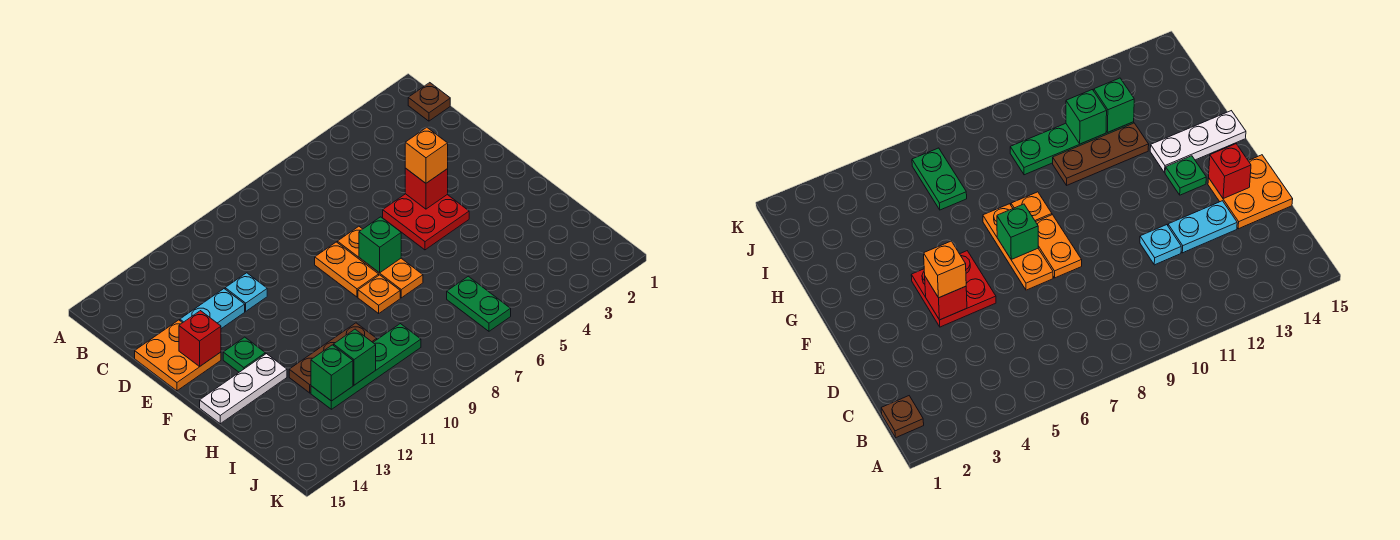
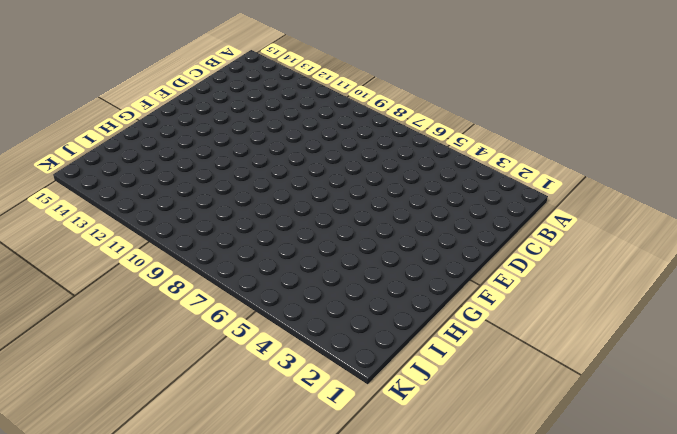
none -> brown 1x1 plate [408,83,450,121]
none -> cyan 1x1 plate [225,273,267,311]
none -> cyan 1x2 plate [180,289,245,329]

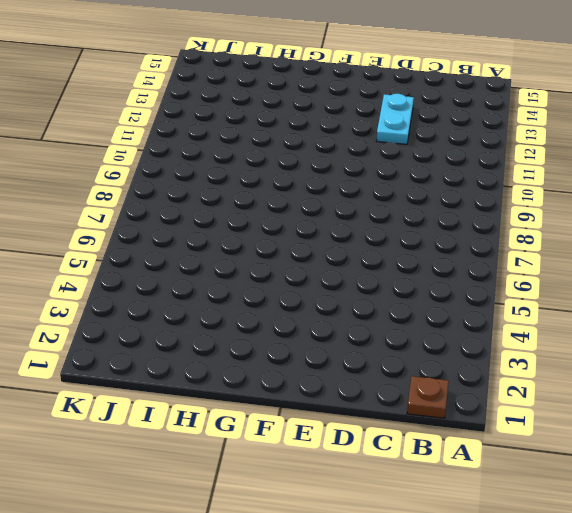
none -> cyan 1x1 plate [225,273,267,311]
none -> orange 2x2 plate [135,320,221,391]
none -> red 2x2 plate [383,194,469,250]

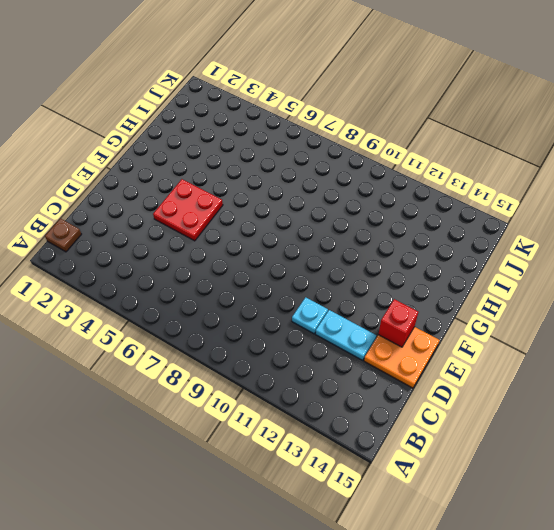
none -> orange 1x3 plate [337,226,423,298]
none -> orange 1x2 plate [315,242,379,297]
none -> green 1x1 plate [223,337,265,372]

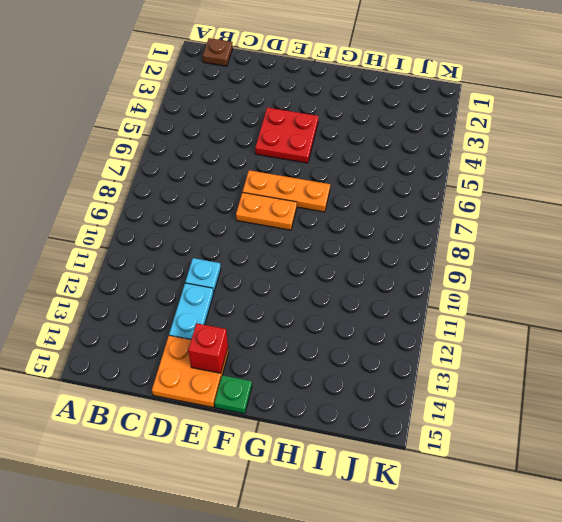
green 1x1 plate [215,375,252,414] -> green 1x1 plate moved to [223,337,265,372]
none -> orange 1x1 plate [358,275,400,313]
none -> white 1x3 plate [200,354,287,424]
none -> brown 1x3 plate [289,323,377,393]

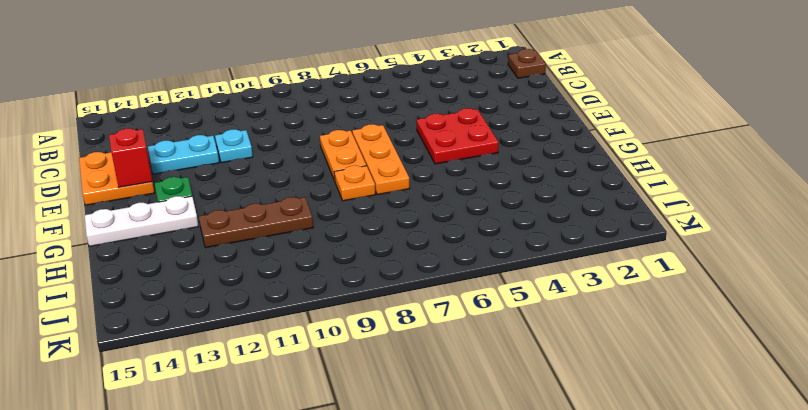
none -> green 1x2 plate [447,276,511,331]
none -> green 1x4 plate [311,324,421,409]
none -> red 1x1 brick [405,168,448,209]

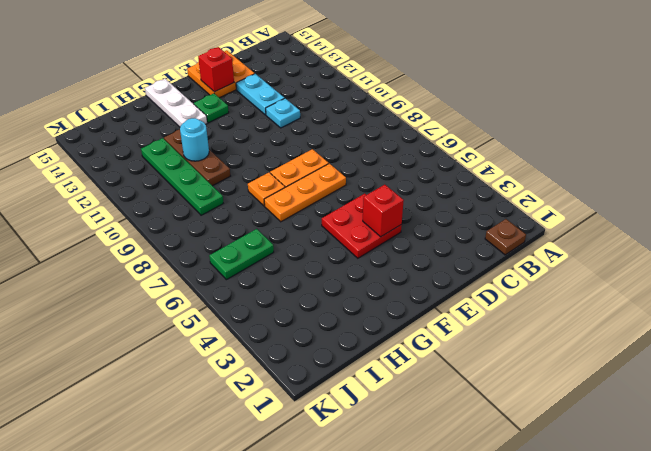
cyan 1x1 round brick [180,118,209,161] -> none
none -> green 1x1 brick [359,217,401,273]
none -> green 1x1 brick [334,329,376,385]
none -> green 1x1 brick [311,345,353,401]

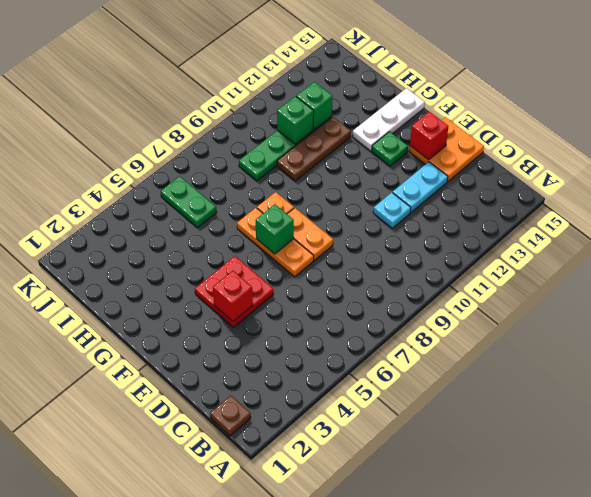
none -> orange 1x1 brick [405,127,448,183]

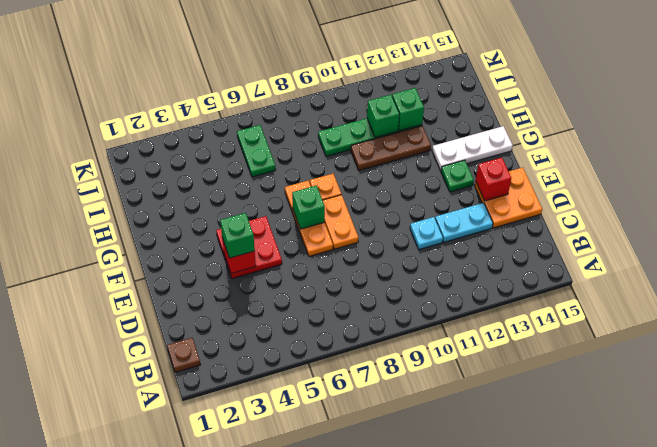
green 1x1 brick [220,213,255,258] -> orange 1x1 brick [405,127,448,183]

